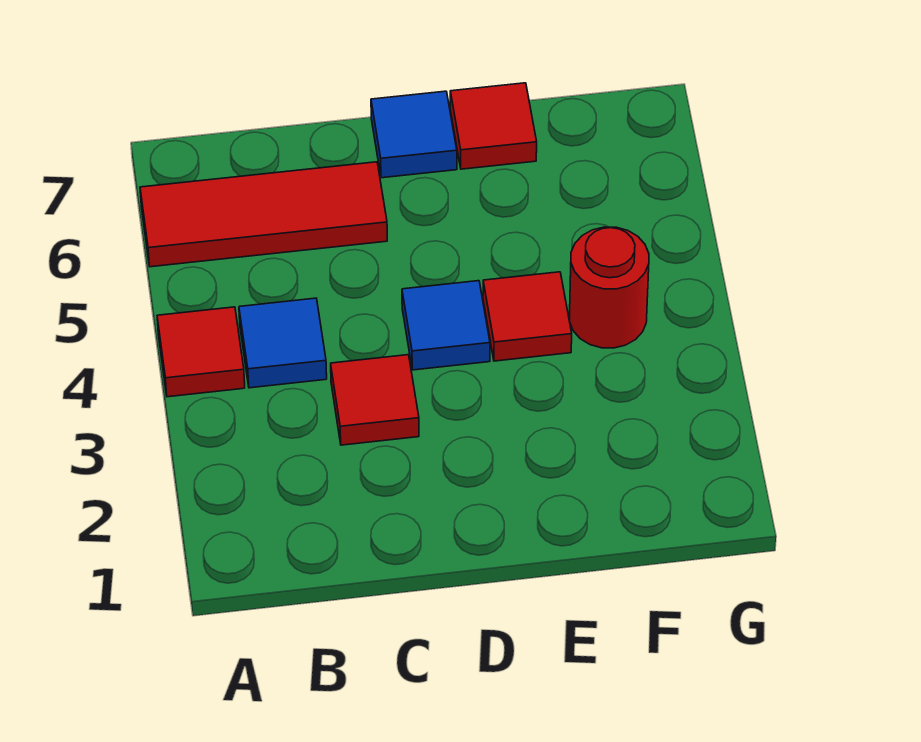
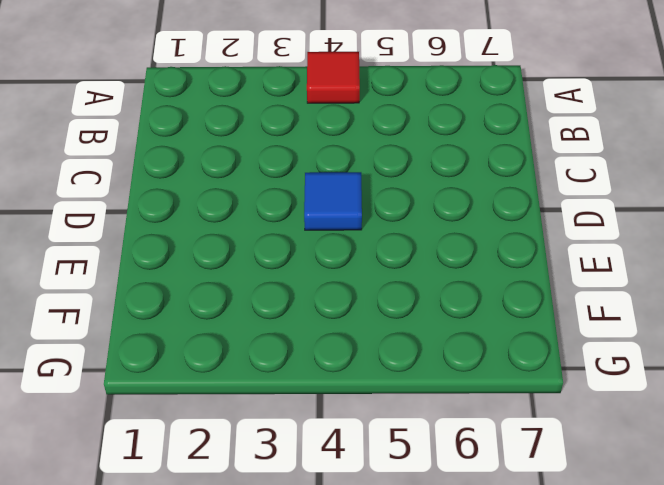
none -> red 1x3 tile [140,162,387,267]
none -> blue 1x1 tile [239,298,327,388]

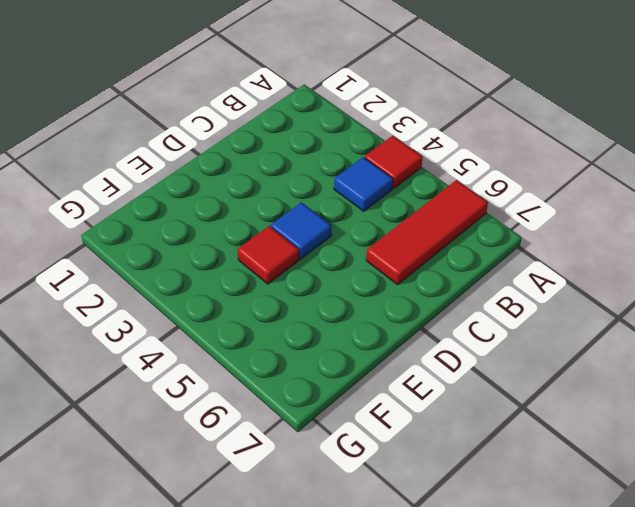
none -> red 1x1 tile [331,355,419,445]
none -> blue 1x1 tile [371,91,457,178]

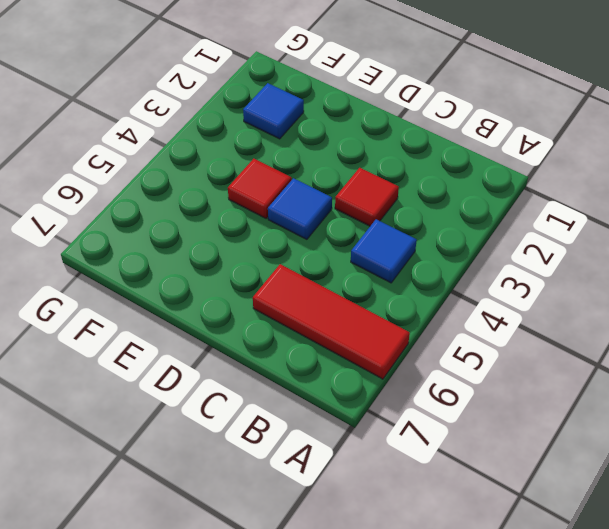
blue 1x1 tile [243,83,304,139] -> blue 1x1 tile moved to [371,91,457,178]
none -> red 1x1 tile [157,307,245,397]
none -> red 1x1 tile [450,83,537,169]

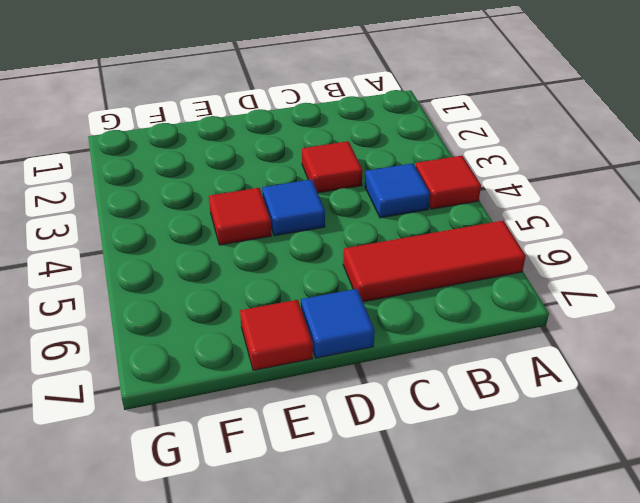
none -> red 1x1 round brick [570,227,649,348]

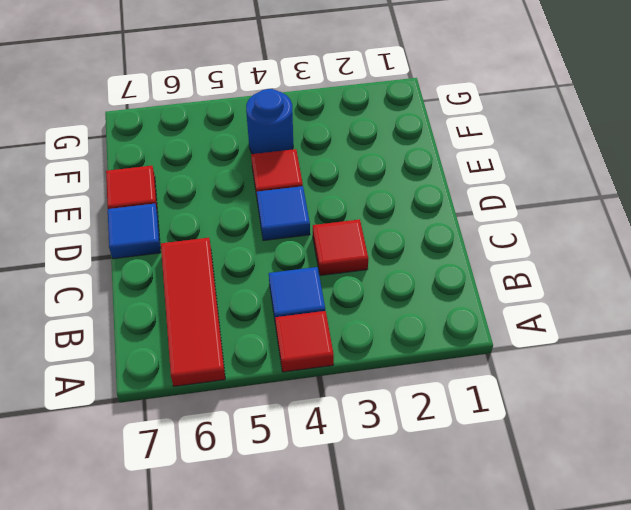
blue 1x1 round brick [246,89,293,154] -> red 1x1 round brick [570,227,649,348]

